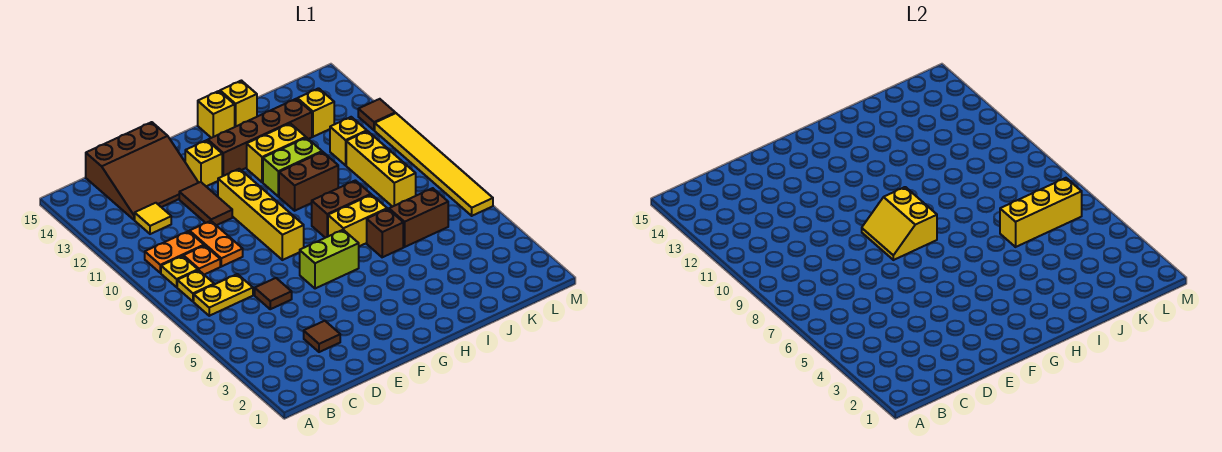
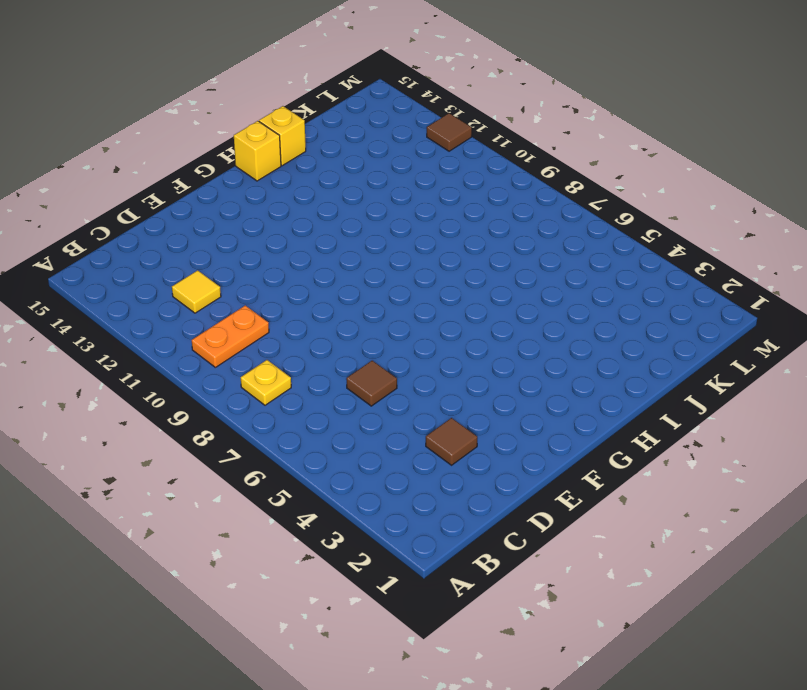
none -> yellow 1x2 plate [194,274,253,316]
none -> yellow 1x1 plate [161,256,198,287]
none -> orange 1x1 plate [183,245,220,275]
none -> brown 3x3 slope [86,122,198,220]

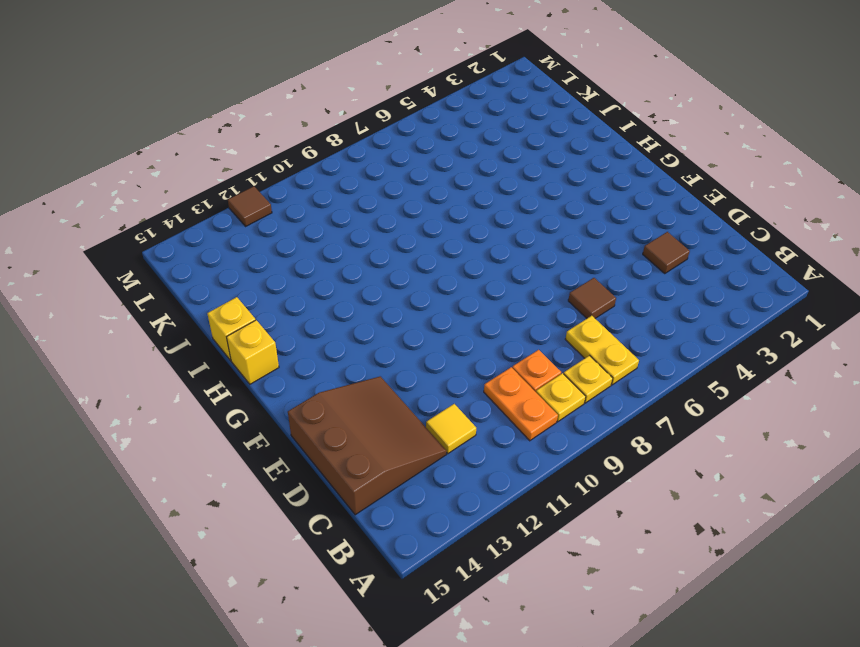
none -> orange 1x2 plate [190,221,243,267]
none -> brown 1x2 tile [179,182,232,225]
none -> lime 1x2 brick [300,230,359,289]
none -> yellow 1x4 brick [218,169,304,260]

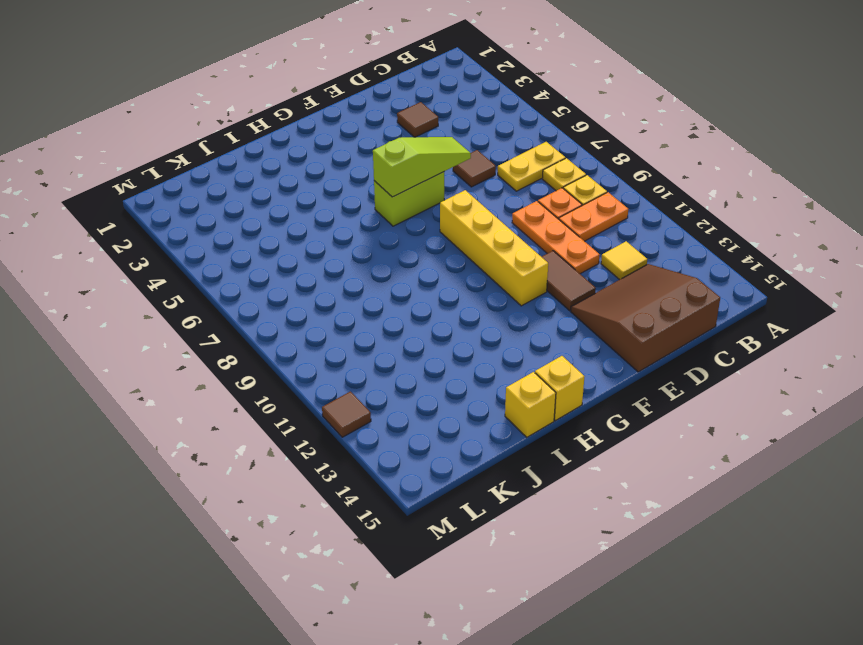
orange 1x3 plate [512,201,600,274] -> orange 1x2 plate [190,221,243,267]
lime 1x3 slope [373,137,471,197] -> none
none -> yellow 1x1 brick [185,140,222,186]
none -> brown 1x4 brick [208,99,312,176]
none -> yellow 1x2 brick [328,195,387,246]
none -> brown 1x2 brick [312,180,371,238]

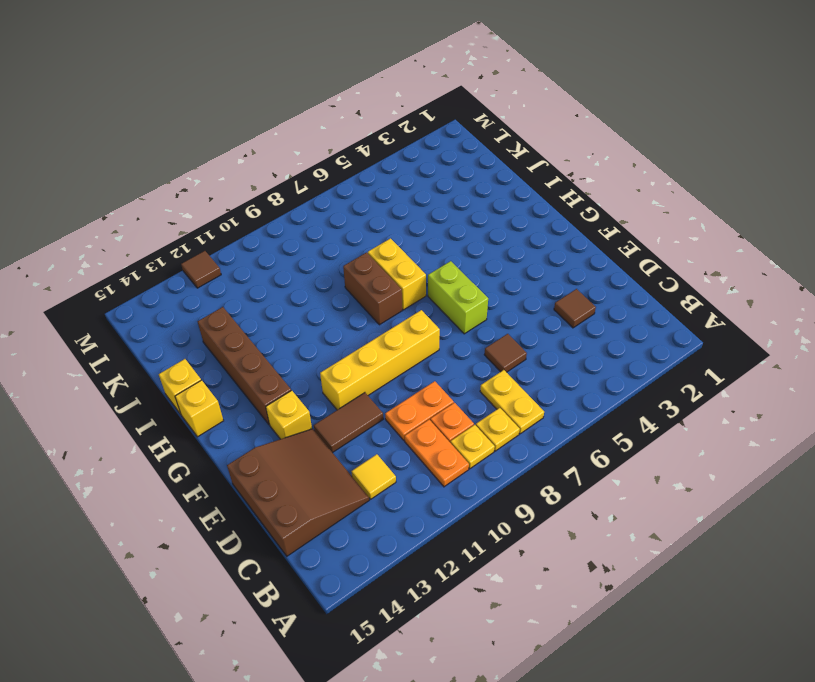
none -> brown 1x2 brick [279,152,338,211]
none -> lime 1x2 brick [263,138,322,196]
none -> yellow 1x2 brick [247,123,306,182]
none -> brown 1x1 brick [367,209,403,257]

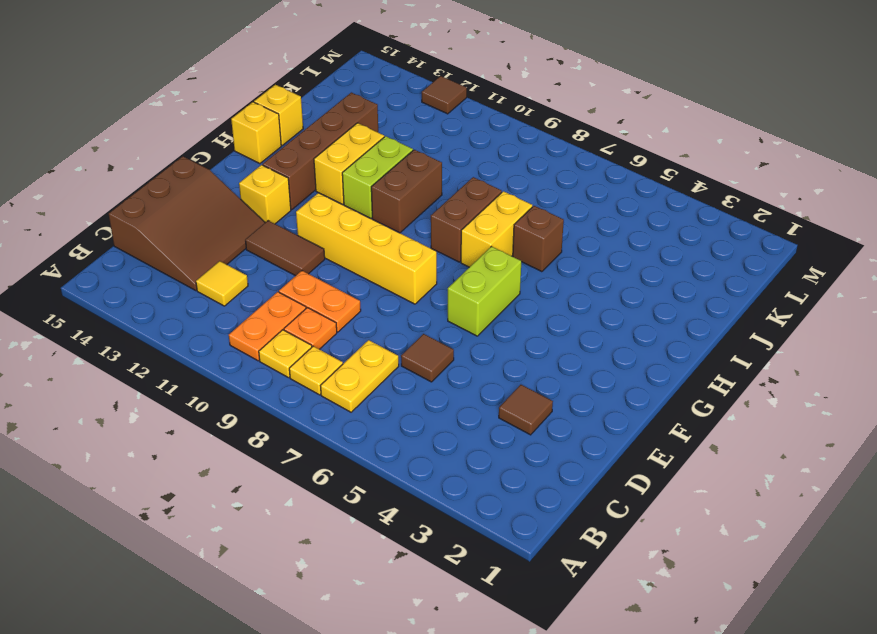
none -> brown 1x2 brick [389,188,448,247]
none -> yellow 1x3 brick [346,131,416,207]
none -> yellow 1x1 brick [330,117,367,165]
none -> yellow 1x1 brick [297,88,334,137]

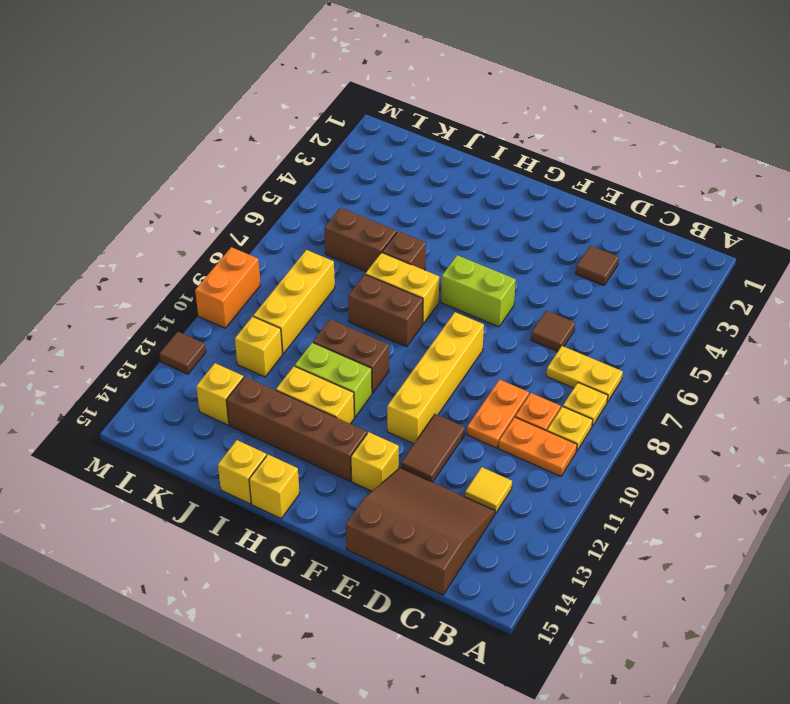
orange 1x2 brick [195,247,261,328] -> yellow 1x6 tile [375,113,493,216]
none -> yellow 2x2 slope [862,187,937,260]
none -> yellow 1x3 brick [1000,178,1082,247]

